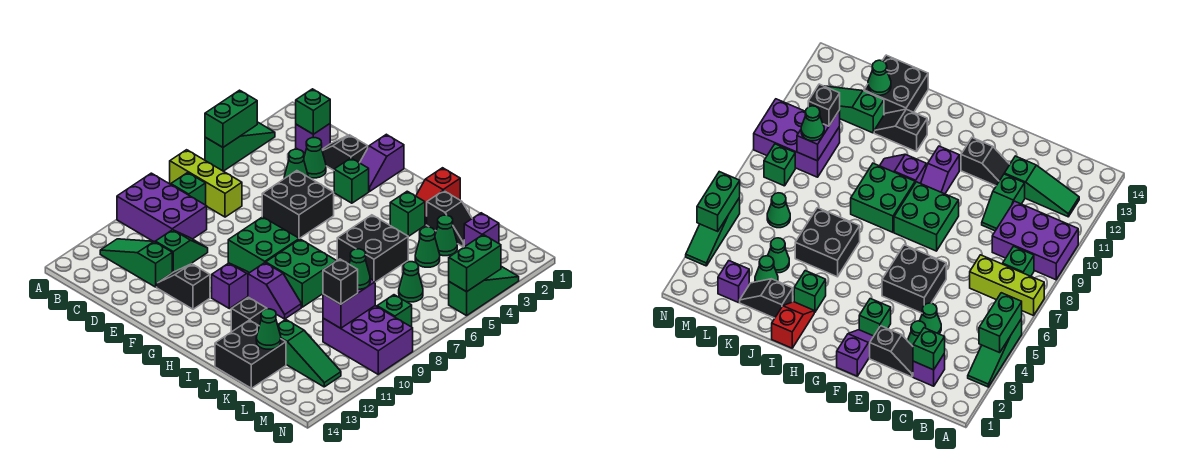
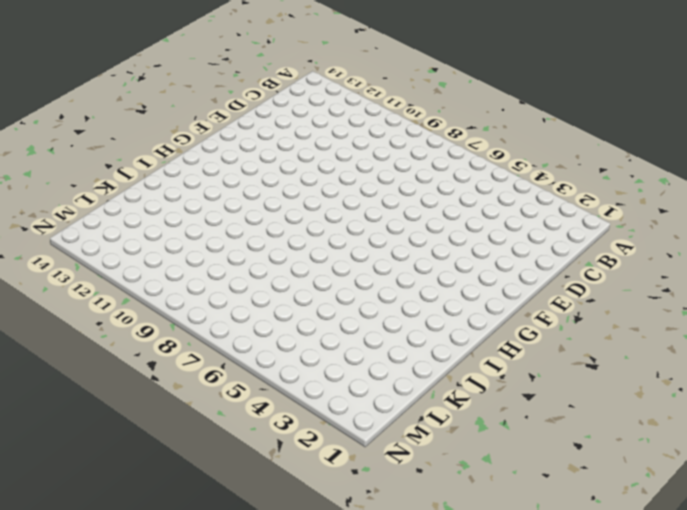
none -> green 1x3 slope [205,122,275,171]
none -> lime 1x3 brick [170,150,242,217]
none -> purple 2x3 brick [117,173,207,242]
none -> green 1x1 brick [171,173,206,205]

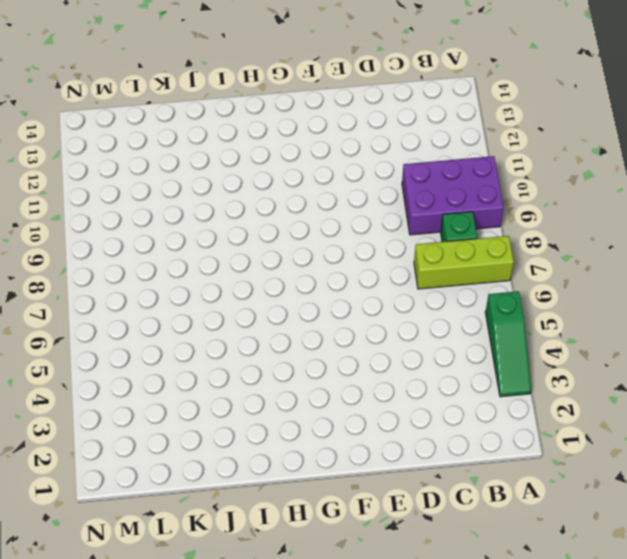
none -> green 1x3 slope [100,239,172,287]
none -> purple 1x1 brick [296,124,330,153]
none -> black 1x2 slope [322,135,368,170]
none -> green 1x1 cone [304,138,326,178]

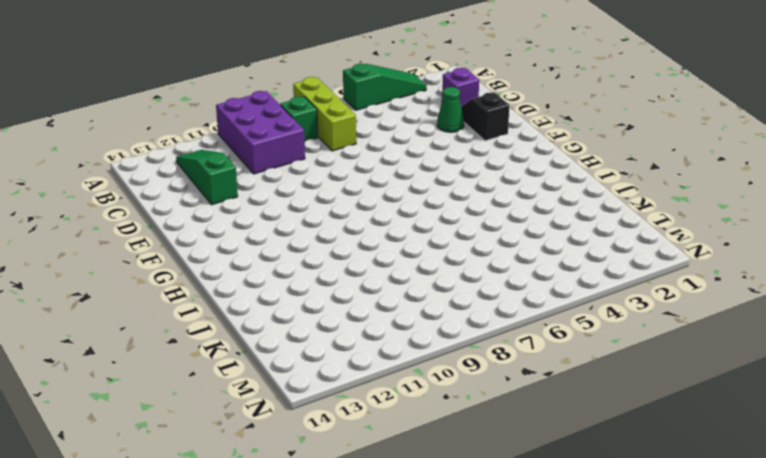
none -> green 1x1 cone [284,149,308,179]
none -> green 1x2 slope [155,230,208,273]
none -> black 2x2 brick [262,171,334,239]
none -> black 1x2 slope [157,264,210,309]

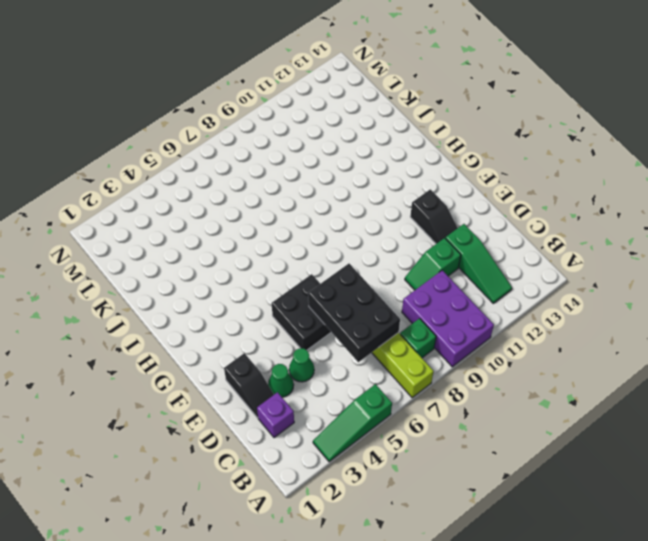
black 2x3 brick [308,264,400,362] -> none
none -> purple 1x2 slope [360,134,404,191]
none -> green 1x1 brick [334,158,369,203]
none -> green 2x2 brick [228,217,299,273]
none -> purple 1x2 slope [212,263,249,309]

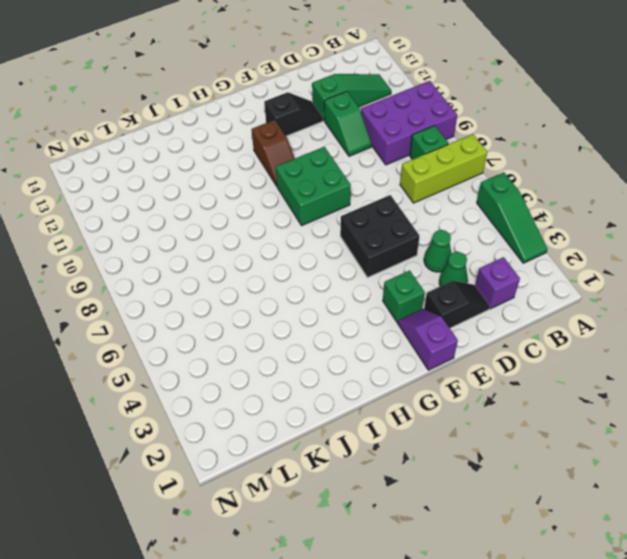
brown 1x2 slope [252,120,294,186] -> purple 1x2 slope [212,263,249,309]
none -> green 2x2 brick [266,239,336,307]
none -> purple 1x2 slope [248,263,301,319]
none -> red 1x2 slope [416,168,460,225]
none -> green 1x1 brick [390,191,425,237]

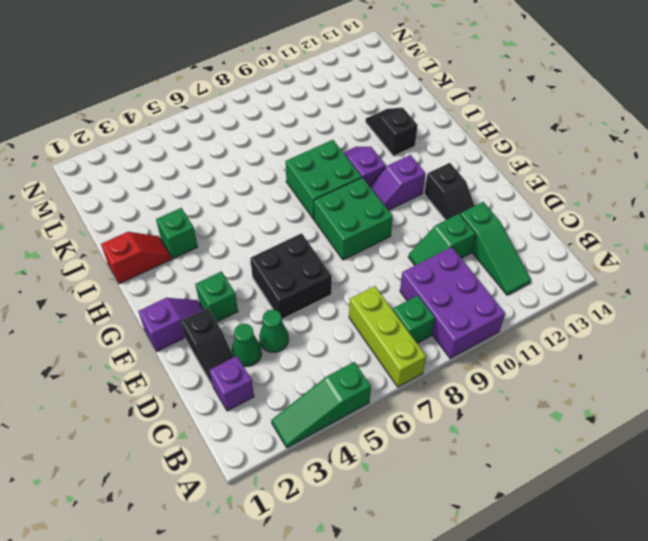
none -> black 2x2 brick [337,215,408,282]
none -> black 1x2 slope [427,191,472,247]
none -> black 2x2 brick [215,320,286,388]
none -> green 1x1 cone [435,215,457,256]

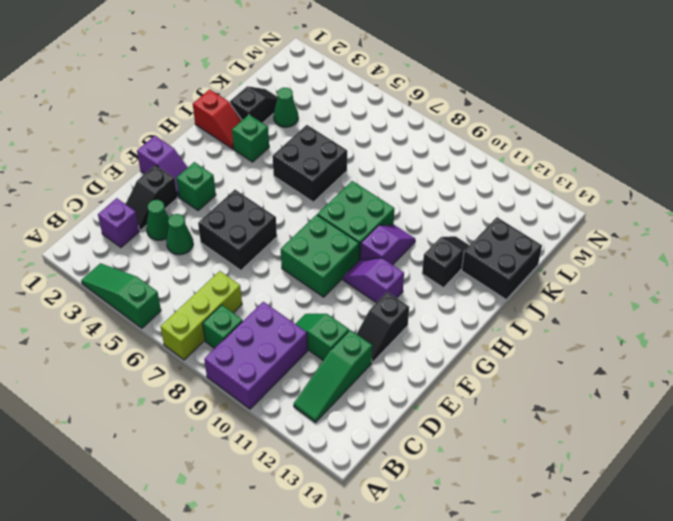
none -> green 1x1 cone [415,227,440,267]
none -> green 1x3 slope [278,320,341,387]
none -> purple 1x1 brick [464,213,499,247]
none -> green 1x1 cone [399,262,423,302]

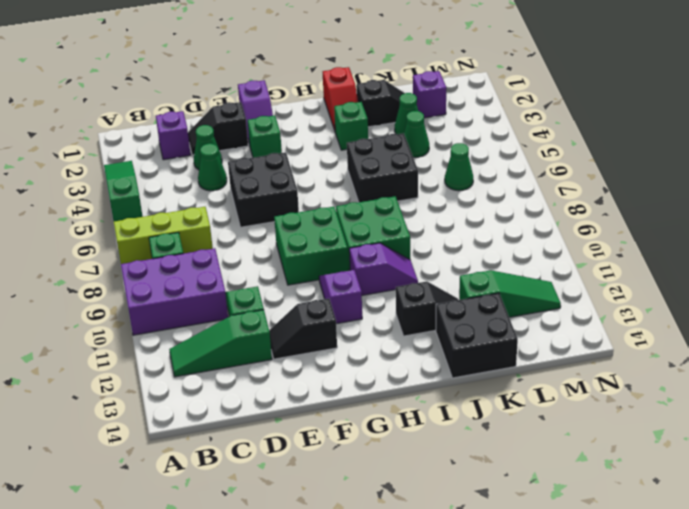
none -> purple 2x3 brick [323,306,413,374]
none -> green 1x1 brick [377,295,412,327]
none -> green 1x3 slope [449,266,519,316]
none -> green 1x2 brick [205,90,257,147]

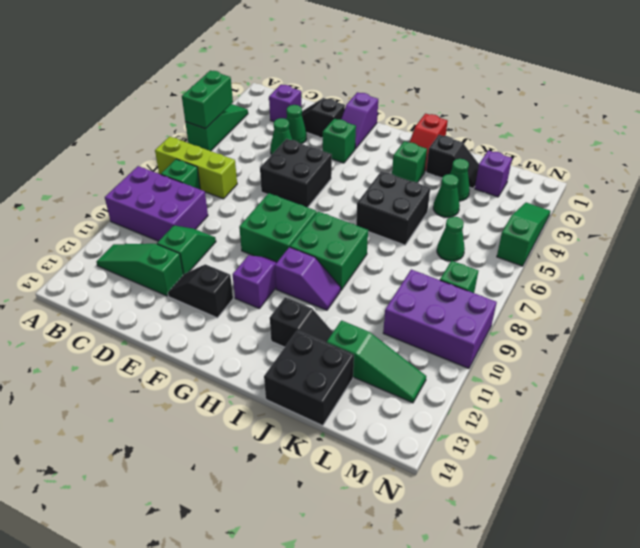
none -> green 1x1 brick [296,89,330,134]
none -> green 1x1 cone [256,309,281,349]
none -> purple 1x2 brick [323,279,375,328]
none -> green 1x2 brick [449,235,501,292]

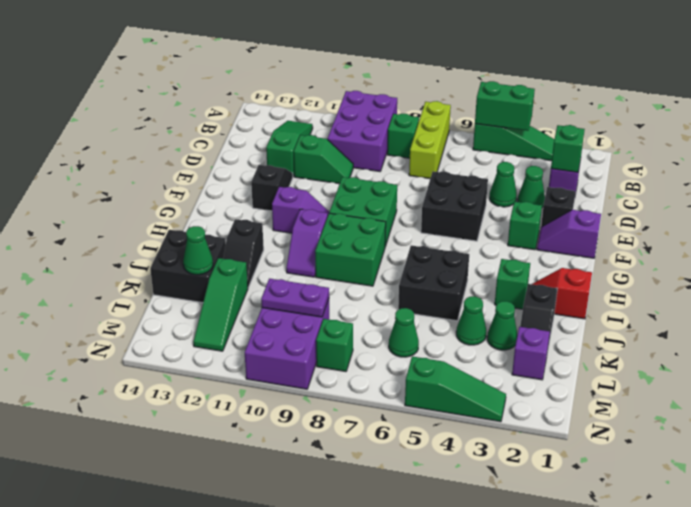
purple 1x2 plate [261,279,329,317] -> purple 1x2 brick [323,279,375,328]
none -> green 1x2 brick [449,235,501,292]
none -> green 1x1 cone [349,249,370,289]
none -> black 1x1 brick [323,259,358,304]

